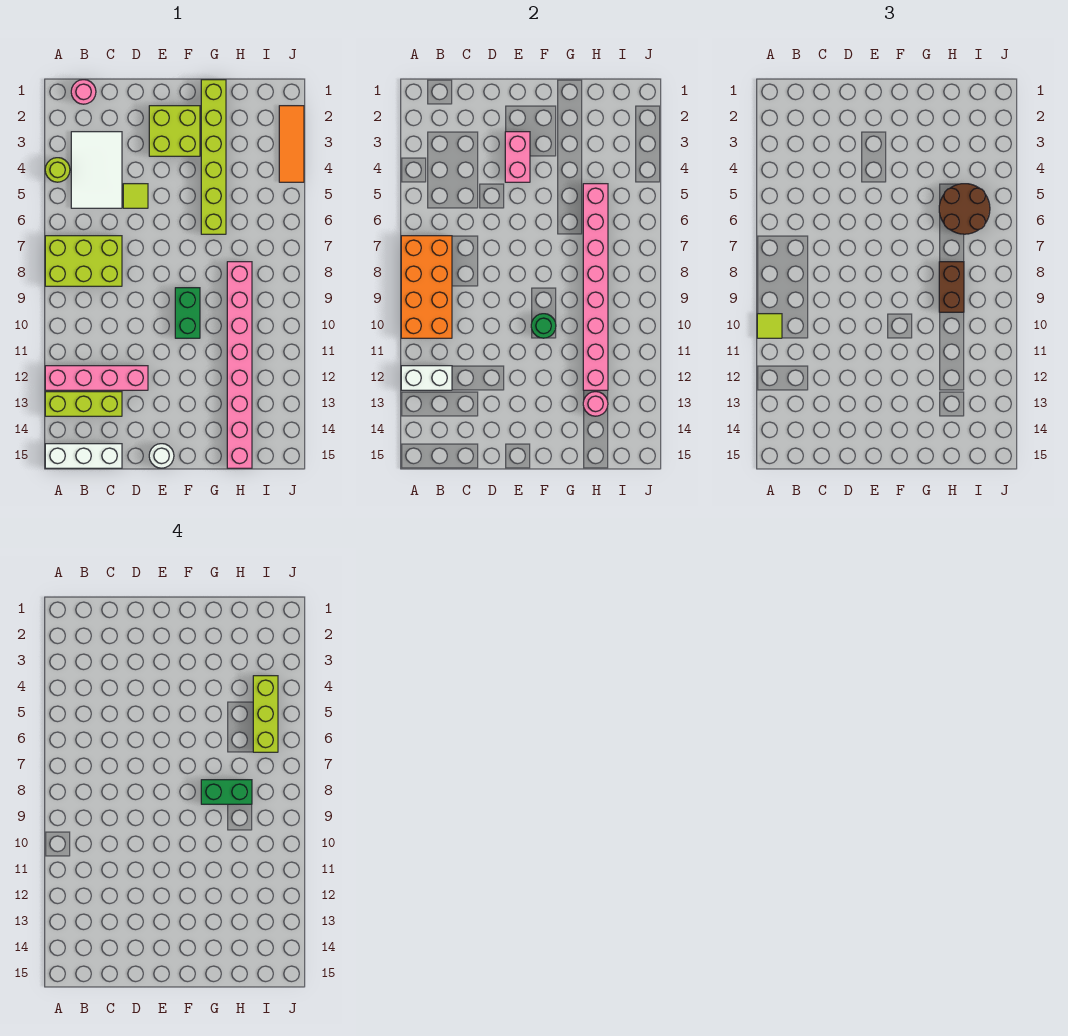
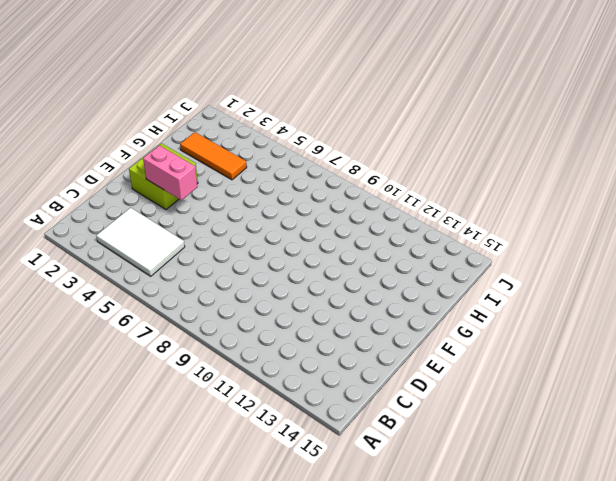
orange 1x3 tile [180,132,247,180] -> orange 1x3 tile moved to [279,106,304,182]
none -> lime 1x1 round brick [45,158,70,182]
none -> lime 2x3 brick [45,236,122,286]
none -> pink 1x4 brick [45,366,148,390]

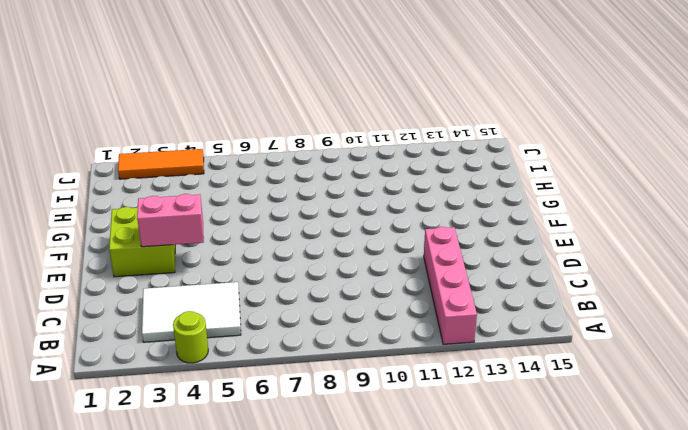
none -> lime 2x3 brick [45,236,122,286]
none -> lime 1x3 brick [45,392,122,416]
none -> white 1x3 brick [45,444,122,468]

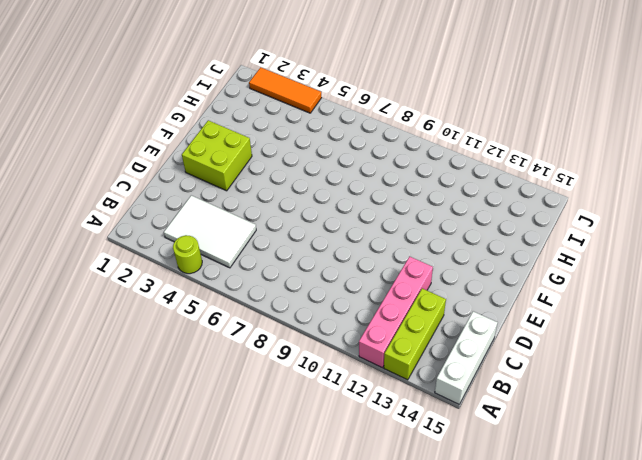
none -> lime 2x3 brick [45,236,122,286]
none -> pink 1x1 round brick [71,80,96,104]
none -> lime 1x1 tile [123,184,148,208]

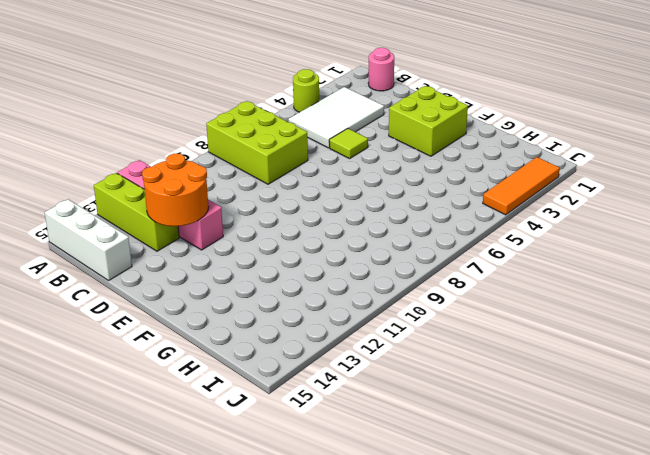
orange 2x2 round brick [142,154,208,226] -> none
none -> white 1x1 round brick [149,444,174,468]
none -> green 1x2 brick [175,288,200,338]
none -> lime 1x6 brick [201,80,226,234]

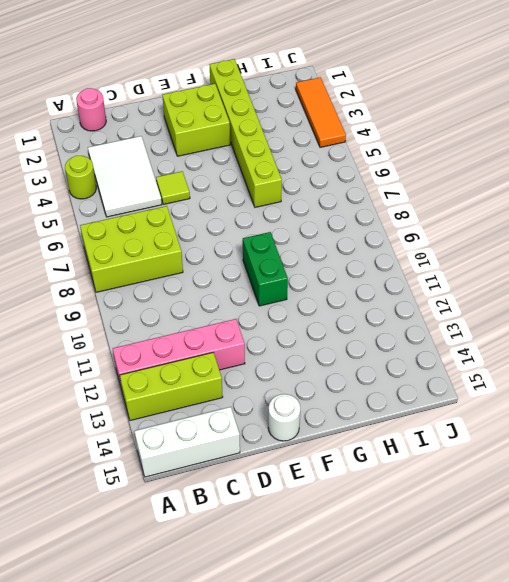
none -> pink 1x8 brick [227,262,252,468]
none -> orange 2x4 brick [401,236,452,338]
none -> white 1x2 brick [401,366,452,390]

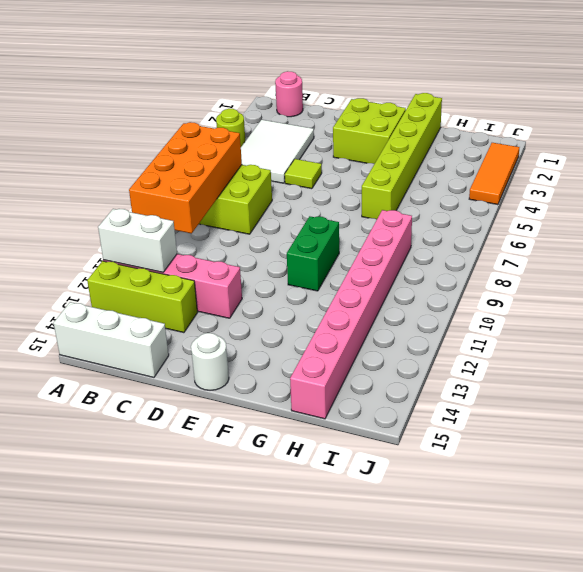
none -> pink 1x2 brick [505,132,530,182]
none -> green 1x1 round brick [531,314,556,338]
none -> pink 1x8 brick [583,184,608,390]

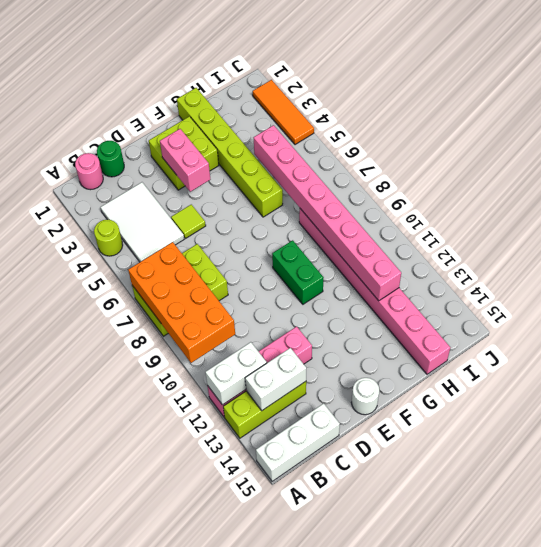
white 1x2 brick [245,348,306,411] -> none
green 1x1 round brick [97,141,124,177] -> green 1x1 round brick moved to [531,314,556,338]
none -> pink 1x1 round brick [583,392,608,416]
none -> lime 1x1 tile [757,314,782,338]
none -> brown 2x2 round brick [939,184,990,234]

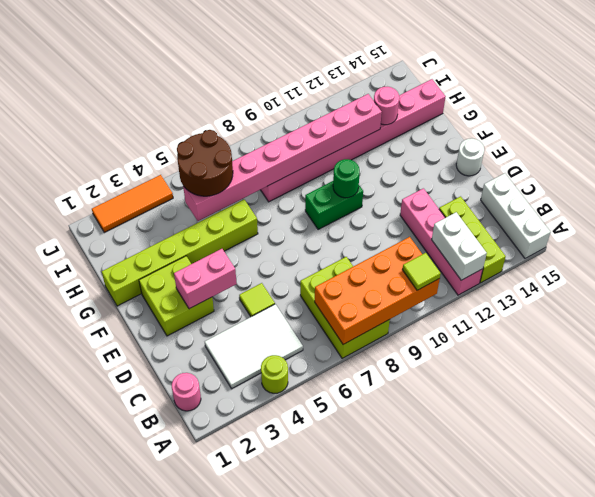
none -> brown 1x2 brick [939,262,964,312]
none -> green 1x2 brick [201,780,252,804]
none -> lime 1x3 brick [253,676,278,752]

